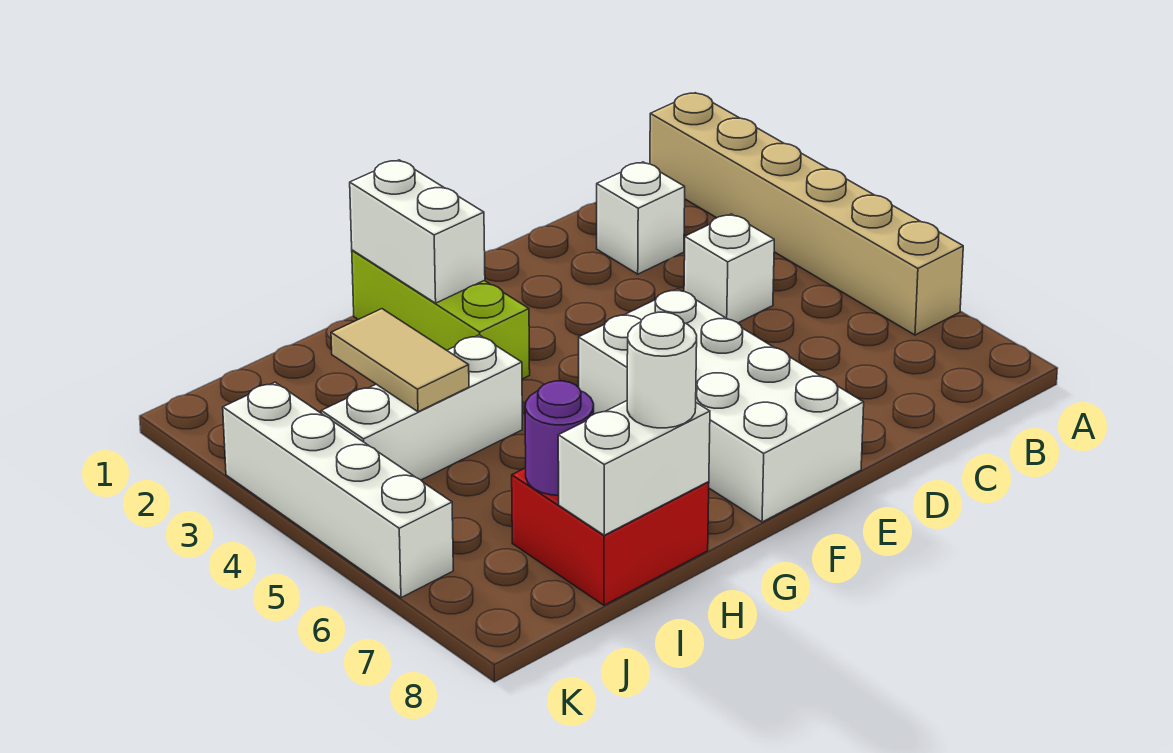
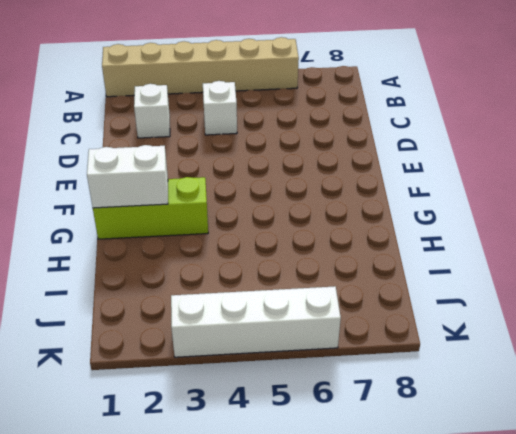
none -> white 2x4 brick [579,289,864,522]
none -> white 1x3 brick [321,335,522,480]
none -> red 2x2 brick [512,468,709,605]

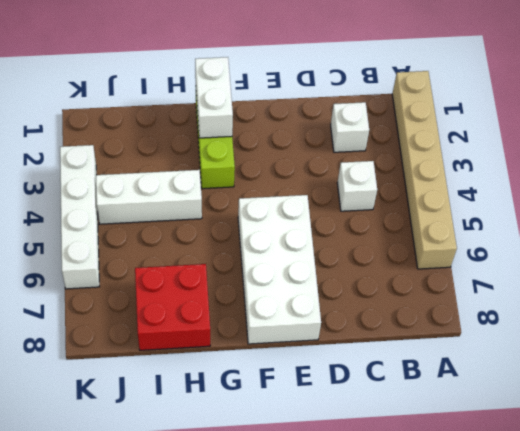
none -> white 1x2 brick [558,401,710,535]
none -> tan 1x2 tile [331,309,469,412]
none -> purple 1x1 round brick [525,381,594,495]

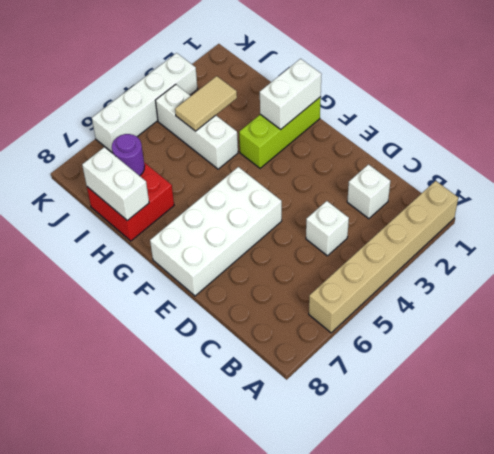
none -> white 1x1 round brick [627,312,697,428]

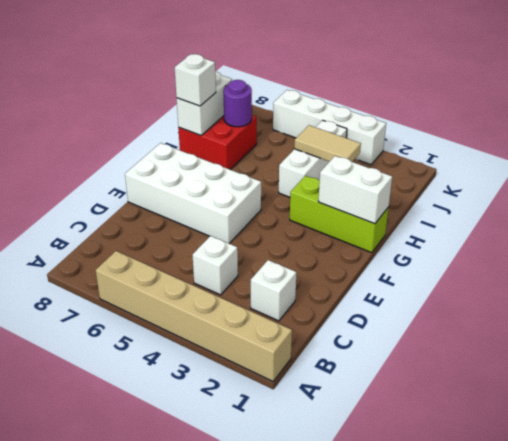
white 1x1 brick [175,54,216,106] -> white 1x1 round brick [627,312,697,428]

